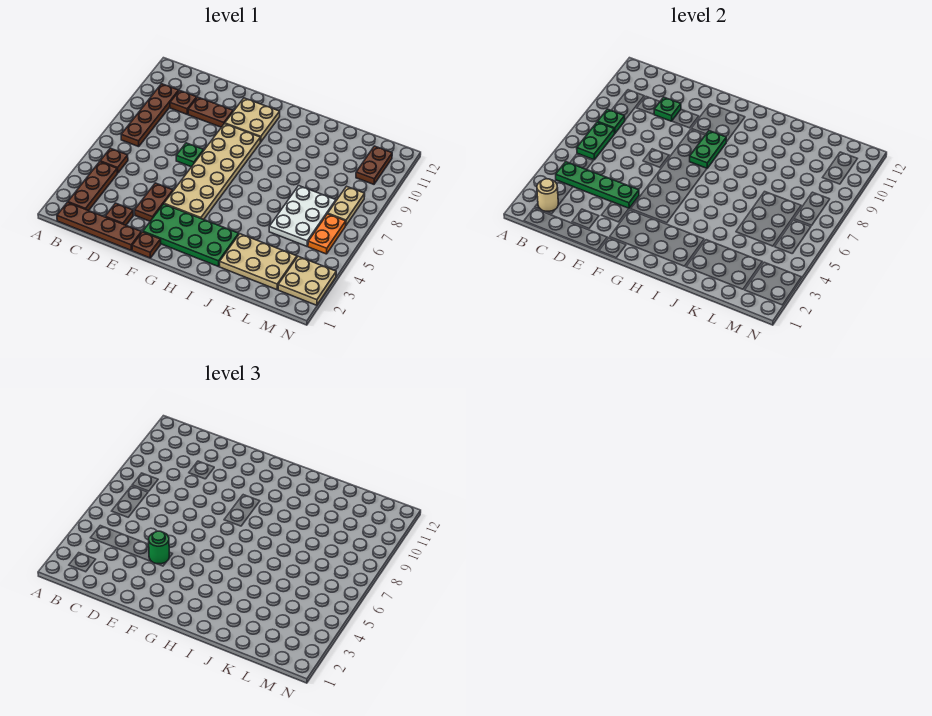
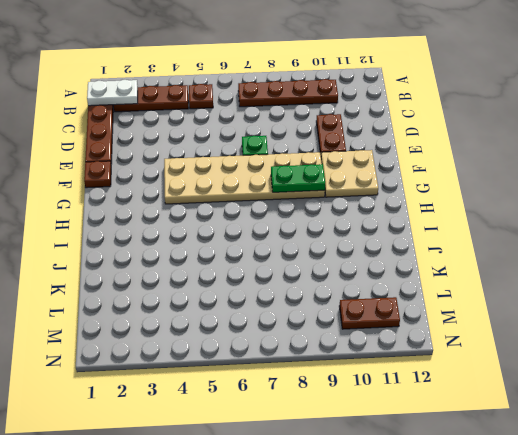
white 1x2 plate [87,80,138,106] -> tan 1x1 round brick [537,179,558,211]
none -> brown 1x1 plate [170,90,197,114]
none -> brown 1x1 plate [105,203,133,225]
none -> brown 1x2 plate [135,183,173,221]

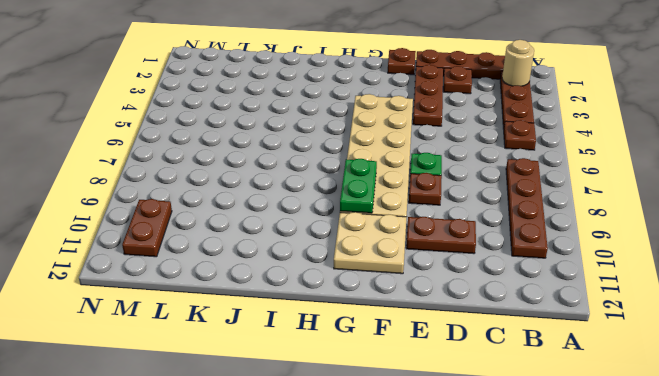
brown 1x3 plate [413,65,443,126] -> brown 1x2 plate [135,183,173,221]
brown 1x1 plate [409,173,442,205] -> brown 1x1 plate moved to [170,90,197,114]
none -> green 2x4 plate [143,204,239,267]
none -> tan 2x3 plate [220,234,297,290]
none -> white 2x3 plate [269,186,336,246]

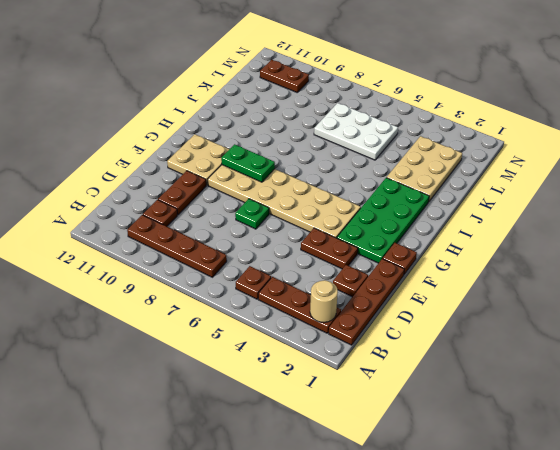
none -> tan 2x2 plate [278,256,336,305]
none -> orange 1x2 plate [308,214,346,254]
none -> tan 1x2 plate [328,186,365,225]

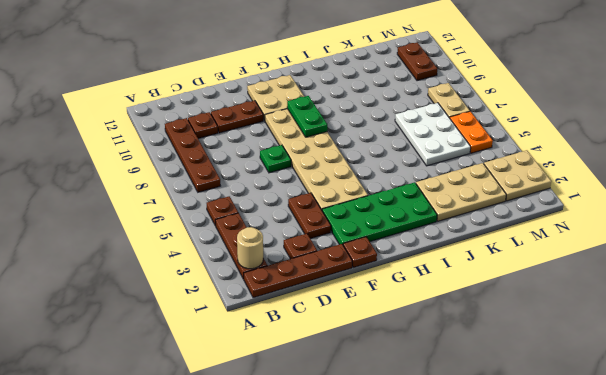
none -> green 1x4 plate [556,162,639,208]
none -> green 1x2 plate [577,122,615,160]
none -> green 1x1 plate [598,109,625,133]

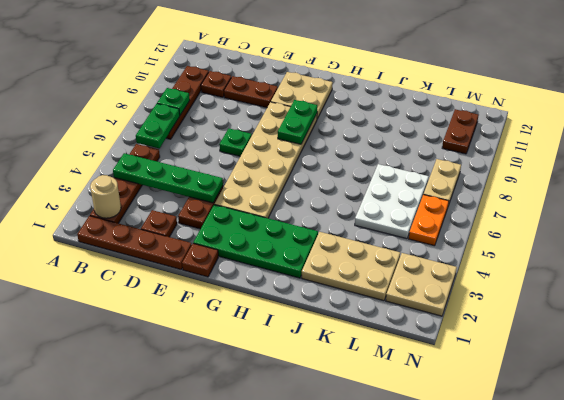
none -> green 1x1 plate [654,97,681,121]
none -> green 1x1 round brick [149,531,169,564]

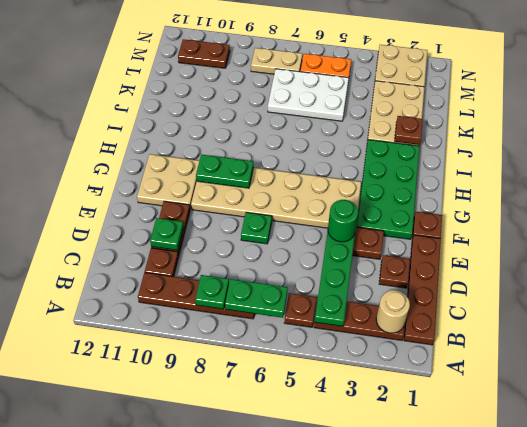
brown 1x1 plate [395,116,423,145] -> none

